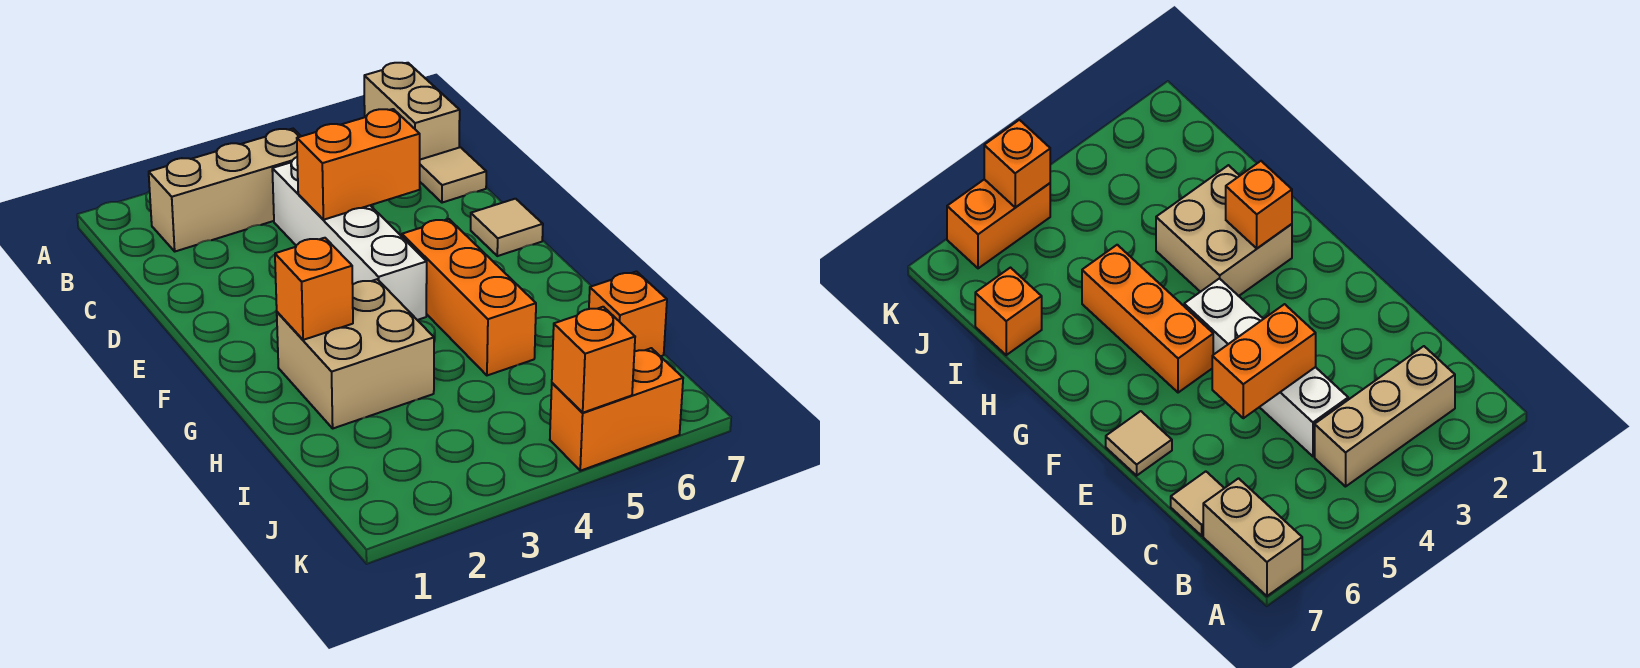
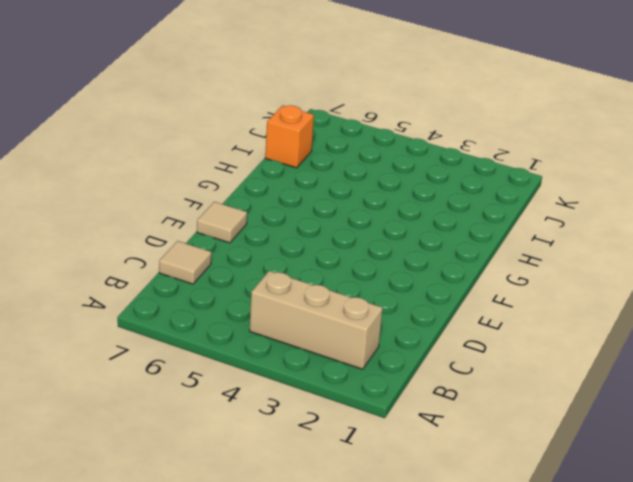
none -> tan 1x2 brick [364,63,460,160]
none -> white 1x4 brick [272,157,427,320]
none -> orange 1x3 brick [402,219,536,375]

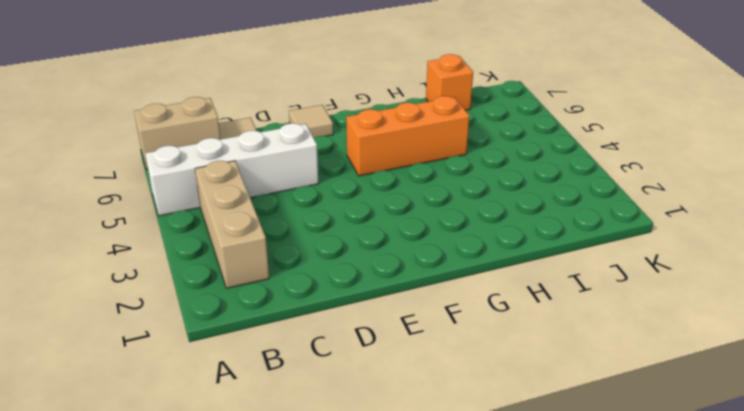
white 1x4 brick [145,123,319,216] -> white 1x4 brick moved to [272,157,427,320]
none -> tan 2x2 brick [277,279,434,428]
none -> orange 1x2 brick [550,348,683,471]
none -> orange 1x2 brick [297,109,420,220]

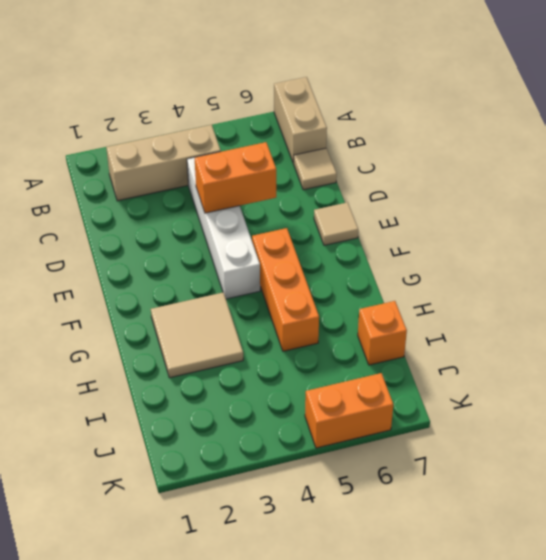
tan 2x2 tile [151,293,243,378] -> tan 2x2 brick [277,279,434,428]
none -> orange 1x1 brick [275,238,353,340]
none -> orange 1x1 brick [552,307,635,413]

